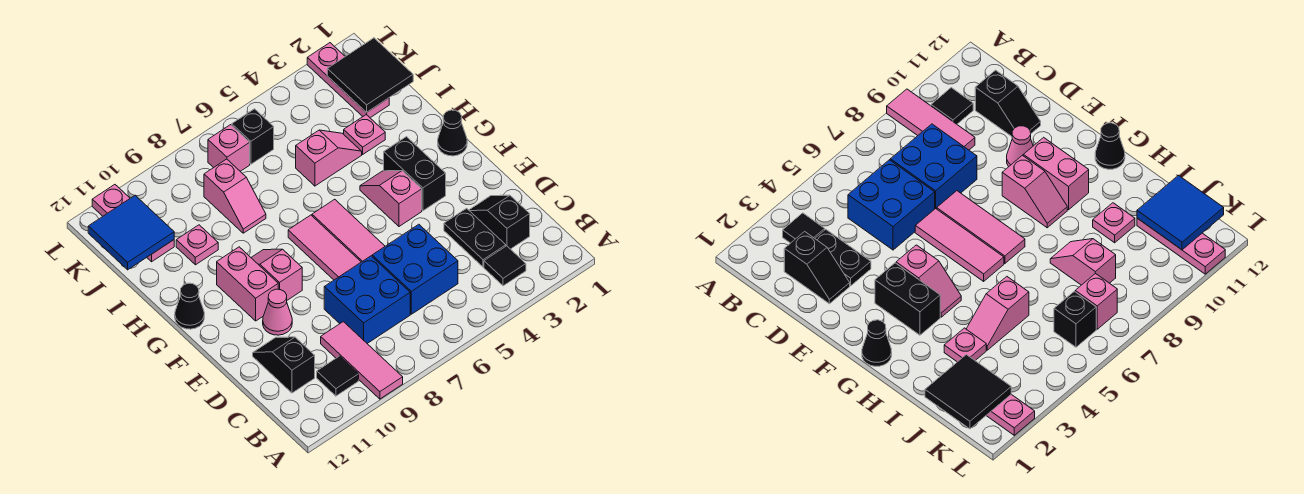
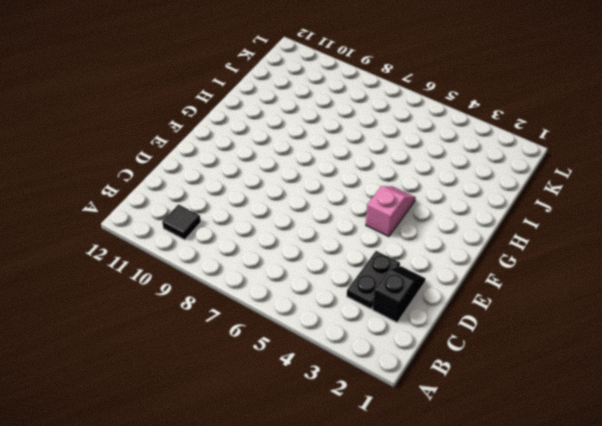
none -> pink 1x3 tile [321,322,403,399]
none -> black 1x1 tile [484,246,526,286]
none -> blue 2x2 brick [372,224,458,314]

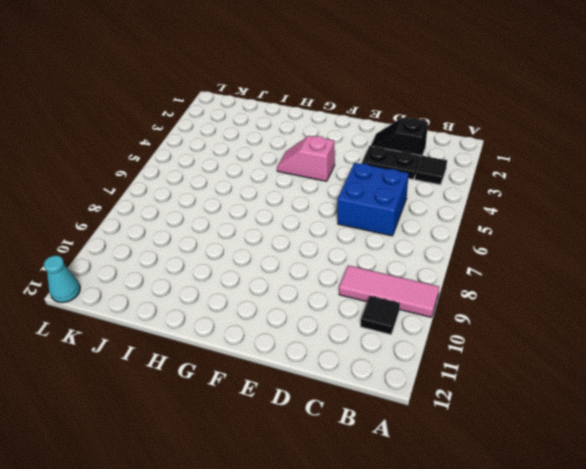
cyan 1x1 cone [44,256,80,303] -> none
none -> blue 2x2 brick [324,256,410,343]
none -> black 1x2 slope [253,337,315,393]
none -> pink 1x3 tile [312,199,385,262]

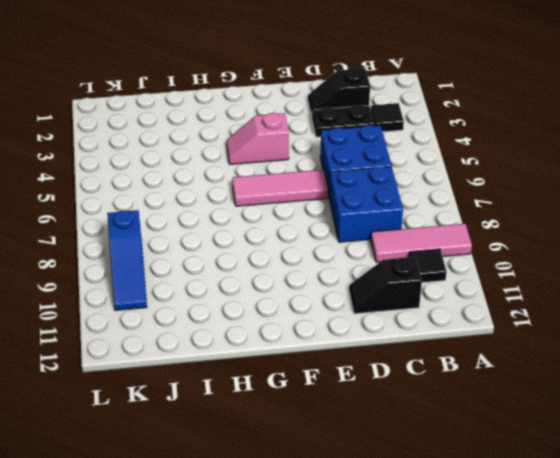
blue 1x3 slope [107,210,147,310] -> none
none -> pink 1x3 tile [288,215,361,280]
none -> pink 1x1 cone [263,289,292,335]
none -> black 1x2 brick [384,137,446,211]

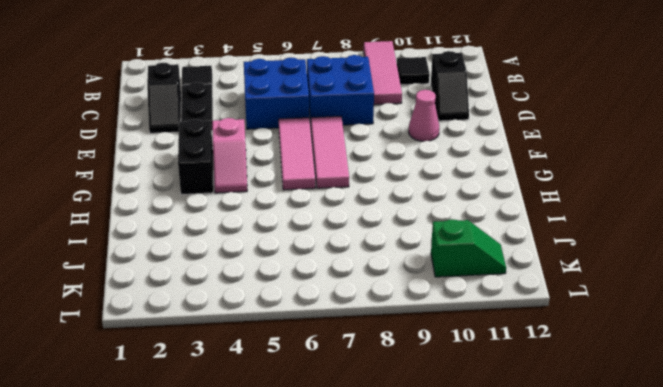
green 1x2 slope [431,219,506,277] -> pink 1x3 plate [92,185,174,262]
none -> pink 1x2 slope [251,249,302,300]
none -> pink 1x2 brick [217,247,278,321]
none -> black 1x1 cone [438,110,467,156]

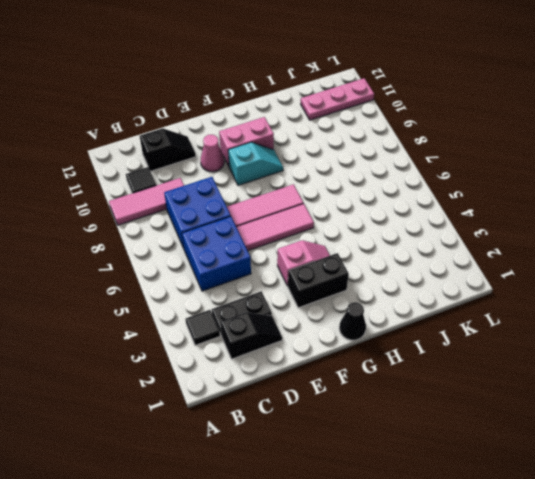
cyan 1x2 slope [228,142,283,185] -> pink 1x2 slope [251,249,302,300]
none -> black 1x1 cone [175,283,204,329]
none -> pink 1x1 plate [344,115,385,154]
none -> pink 1x2 slope [296,130,362,186]

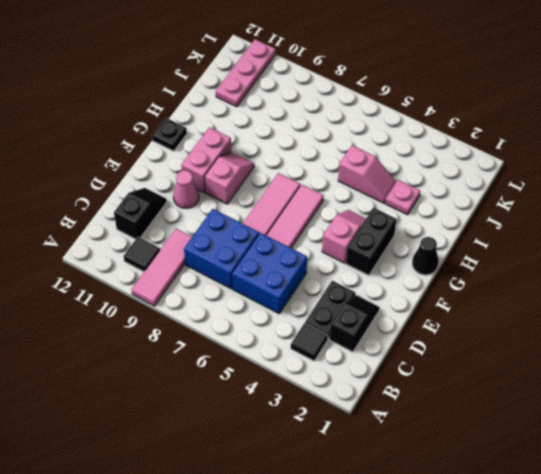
black 1x1 plate [152,118,187,151] -> black 1x1 cone [175,283,204,329]
none -> pink 1x2 slope [204,159,266,233]
none -> pink 1x1 plate [176,225,218,265]
none -> pink 1x3 plate [307,43,389,118]

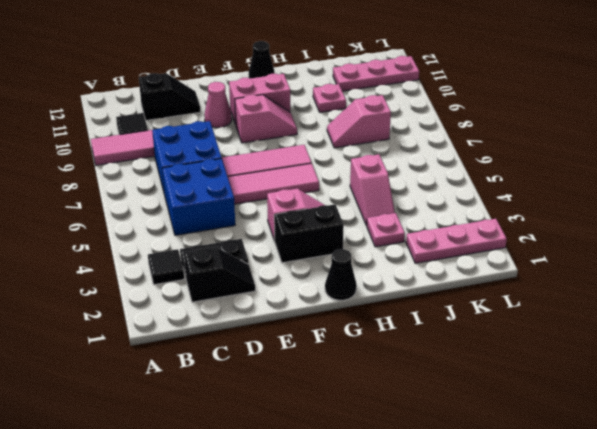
none -> black 1x1 brick [232,109,274,164]
none -> pink 1x1 brick [208,125,250,171]
none -> black 2x2 tile [327,38,413,112]

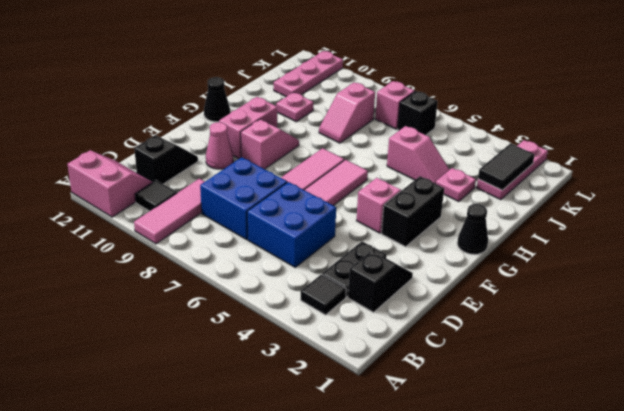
pink 2x2 slope [68,150,153,217] -> none
black 1x2 tile [478,143,535,190] -> black 2x2 tile [327,38,413,112]
none -> blue 2x2 tile [88,195,174,270]

